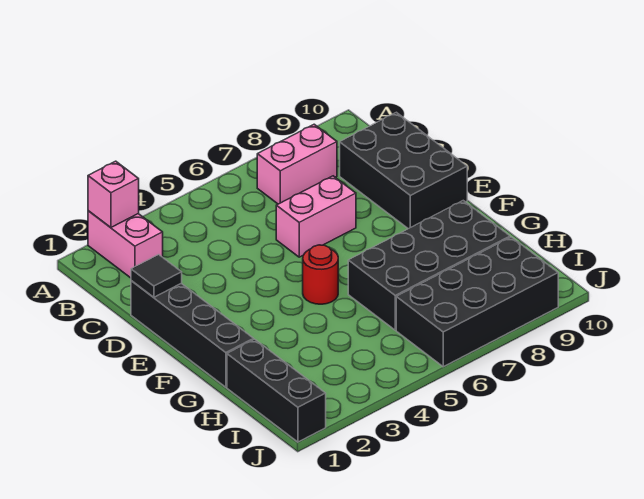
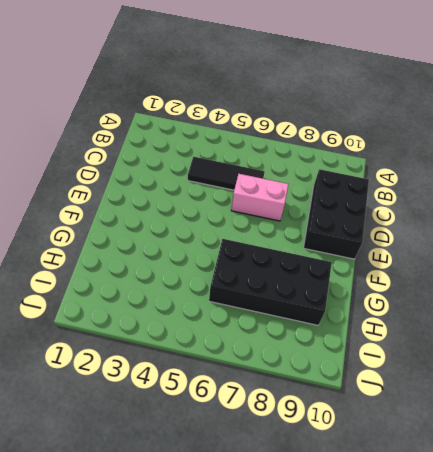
black 1x3 tile [188,157,265,190] -> none
none -> pink 1x2 brick [88,211,163,278]
none -> pink 1x2 brick [257,124,337,204]

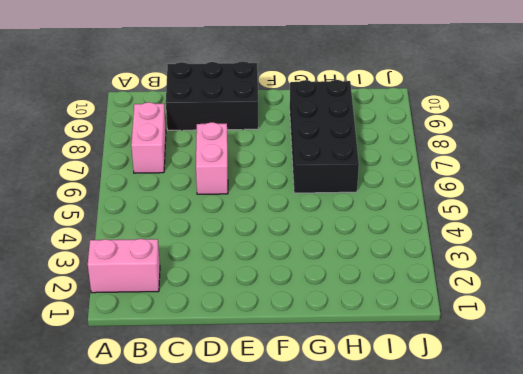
none -> black 1x4 brick [131,281,254,387]
none -> red 1x1 round brick [303,245,338,304]

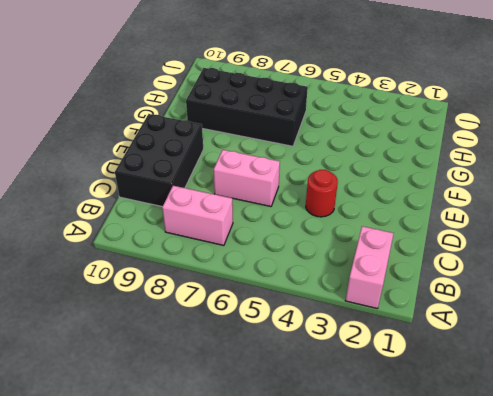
red 1x1 round brick [306,170,338,217] -> red 1x1 round brick moved to [303,245,338,304]
none -> black 1x4 brick [131,281,254,387]
none -> black 1x3 brick [227,339,326,442]

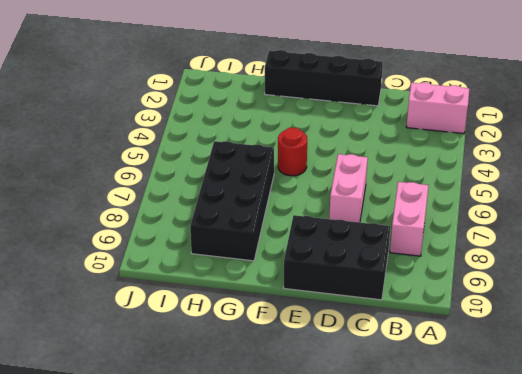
none -> black 1x3 brick [227,339,326,442]
none -> black 2x4 brick [396,237,558,367]

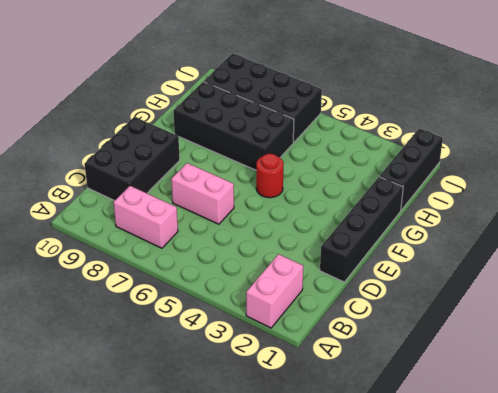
none -> pink 1x1 brick [88,161,139,228]
none -> black 1x1 tile [131,255,182,297]

